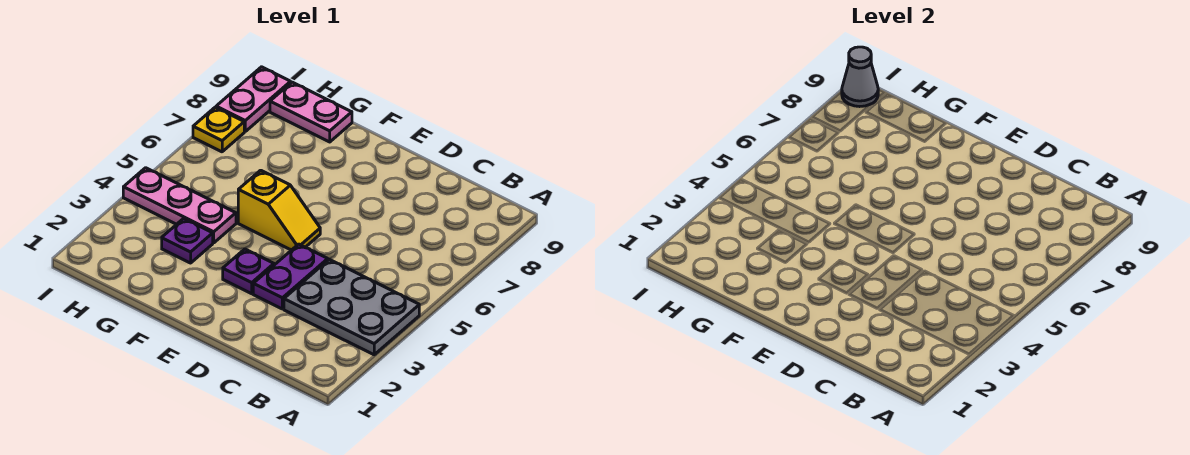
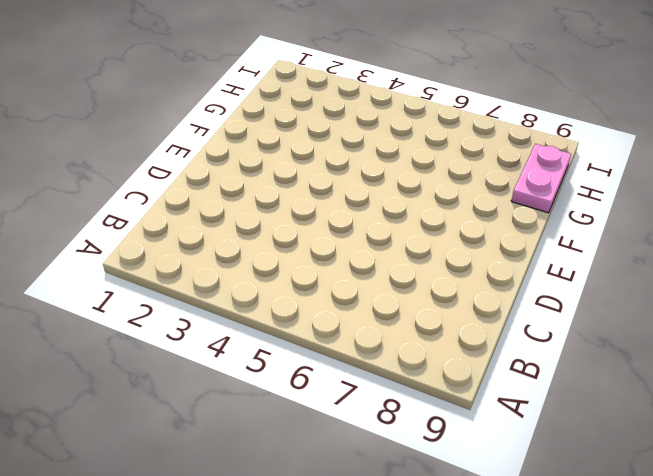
none -> grey 2x3 plate [284,259,419,355]
none -> purple 1x2 plate [253,244,328,309]

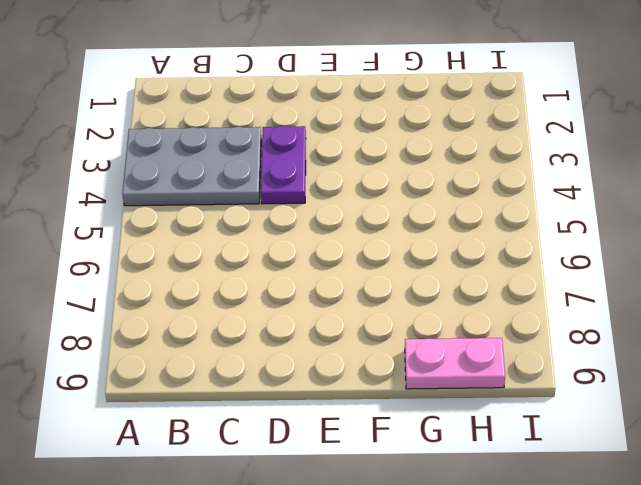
none -> purple 1x1 plate [223,249,274,294]
none -> yellow 1x2 slope [238,170,320,250]

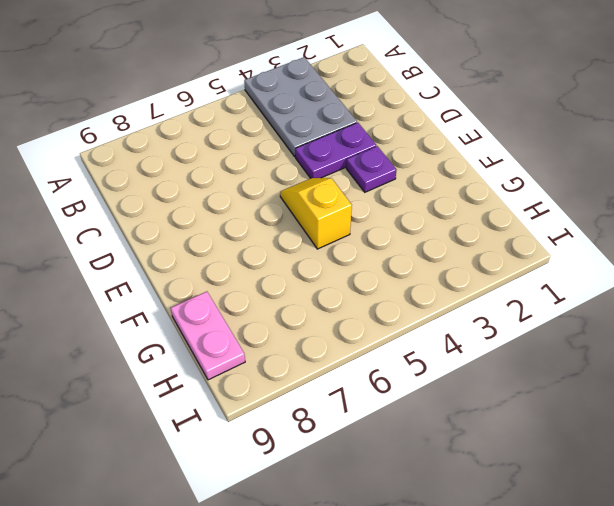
none -> purple 1x1 plate [162,218,213,263]
none -> pink 1x3 plate [123,168,236,243]

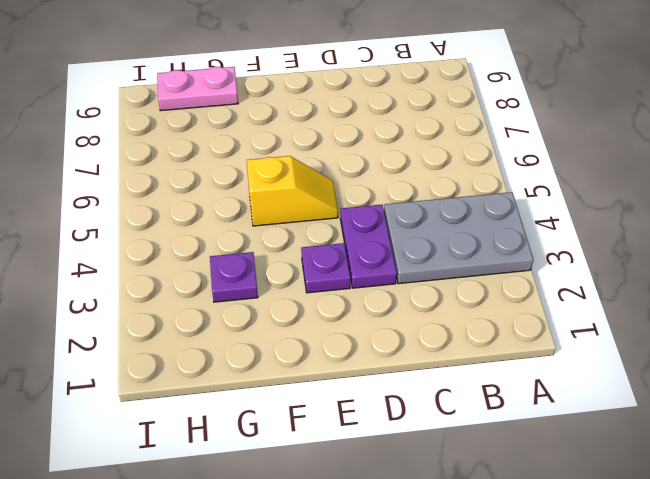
none -> pink 1x3 plate [123,168,236,243]
none -> yellow 1x1 plate [193,107,244,152]

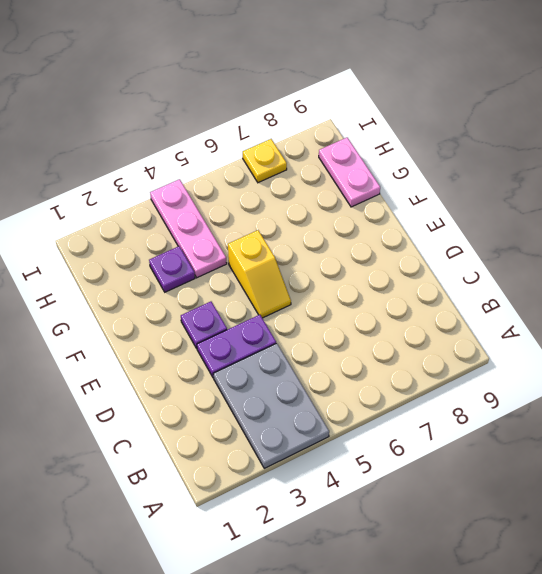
none -> pink 1x2 plate [216,67,291,131]
none -> grey 1x1 cone [842,47,878,107]

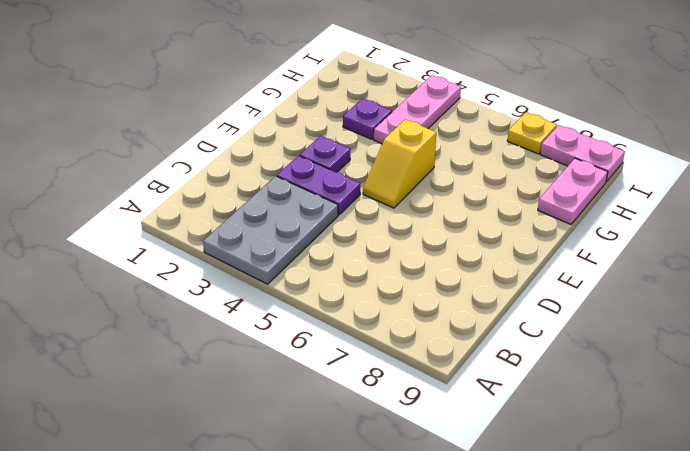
none -> grey 1x1 cone [842,47,878,107]

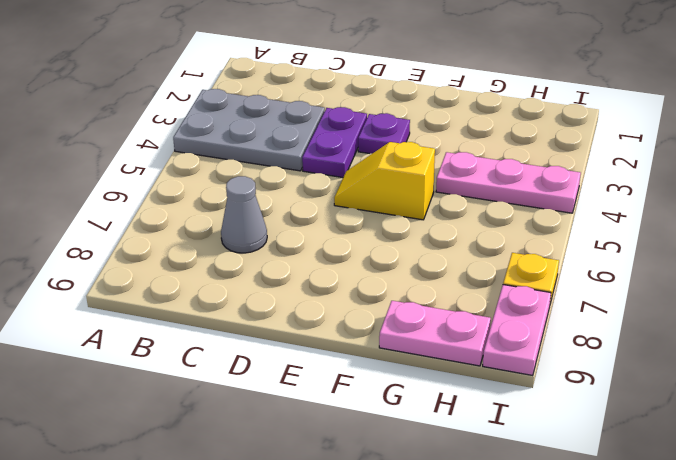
grey 1x1 cone [221,176,267,253] -> grey 1x1 cone moved to [842,47,878,107]
none -> purple 1x1 plate [162,218,213,263]

